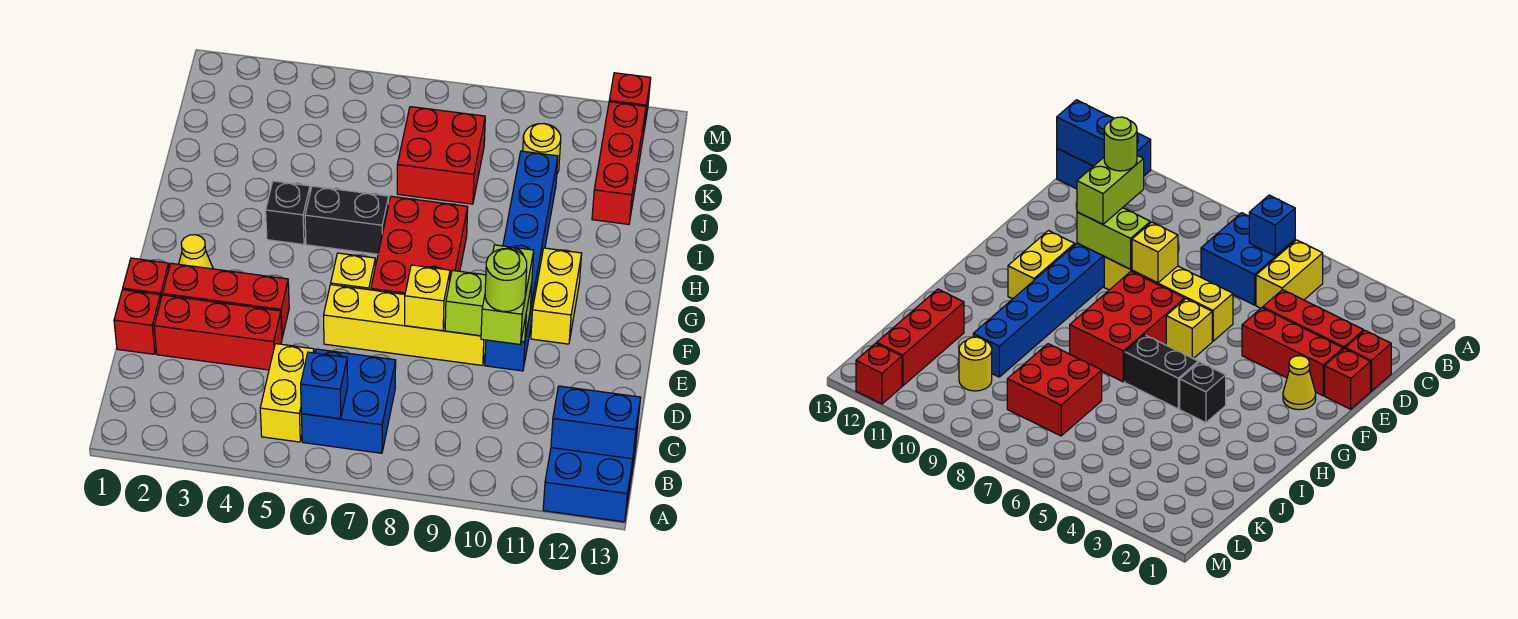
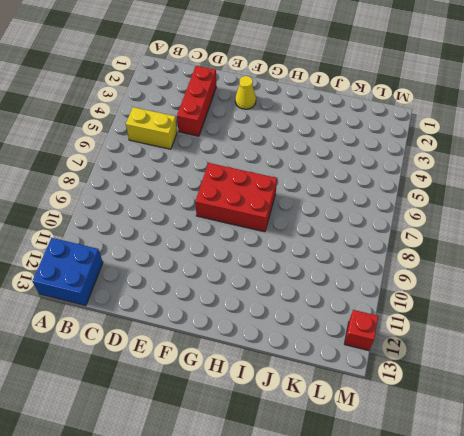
none -> blue 2x2 brick [301,349,396,453]
none -> red 1x1 brick [114,290,161,354]
none -> red 1x1 brick [123,258,169,298]

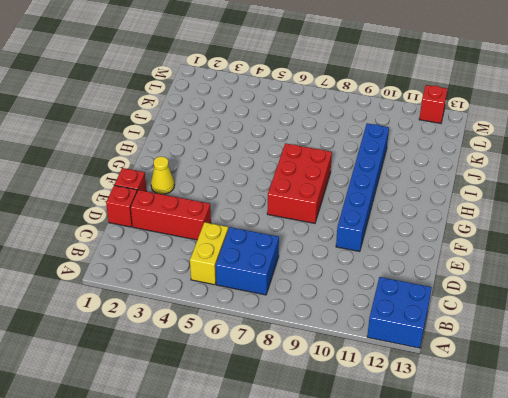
none -> red 1x3 brick [163,263,289,337]
none -> yellow 1x4 brick [324,285,486,366]
none -> yellow 1x1 brick [331,253,375,290]

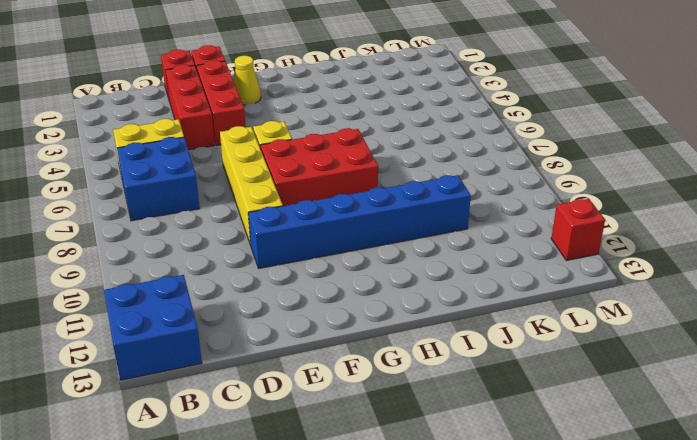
none -> yellow 1x2 brick [531,248,582,344]
none -> black 1x1 brick [266,181,310,245]
none -> black 1x2 brick [305,186,389,254]

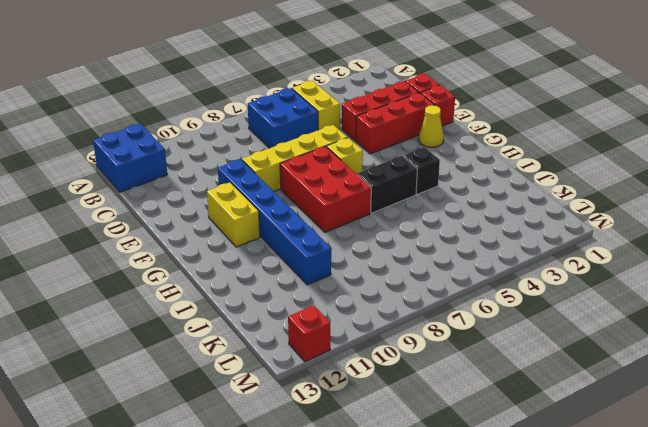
none -> red 2x2 brick [397,107,485,204]
none -> red 1x3 brick [592,102,646,224]
none -> yellow 1x1 round brick [523,124,561,173]

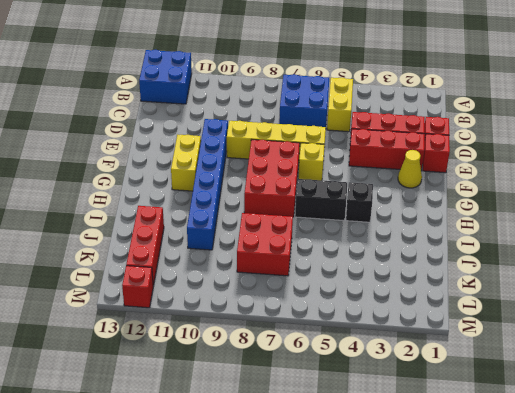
none -> yellow 1x1 round brick [523,124,561,173]
none -> blue 1x1 brick [301,352,348,419]
none -> blue 1x2 brick [551,386,641,459]

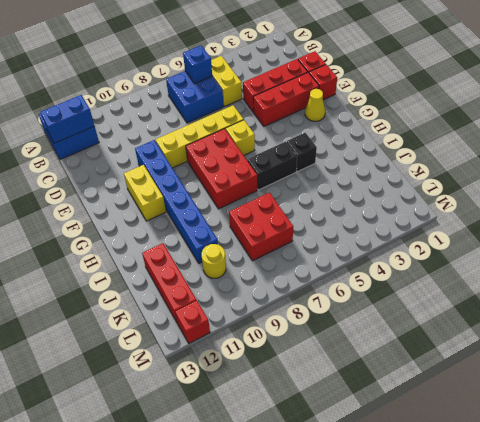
none -> yellow 1x1 brick [405,265,450,331]
none -> lime 1x2 brick [445,270,532,342]
none -> lime 1x2 brick [481,245,534,344]

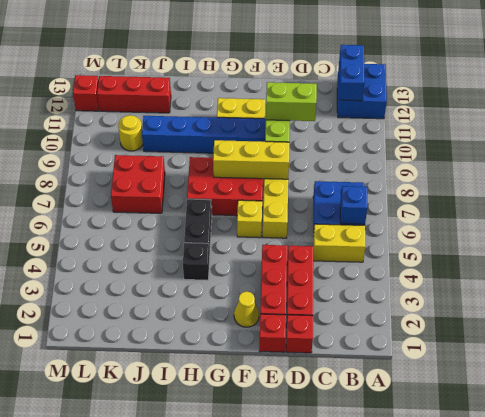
yellow 1x3 brick [213,140,289,179] -> yellow 1x1 brick [405,265,450,331]
none -> lime 1x1 round brick [485,249,527,311]

